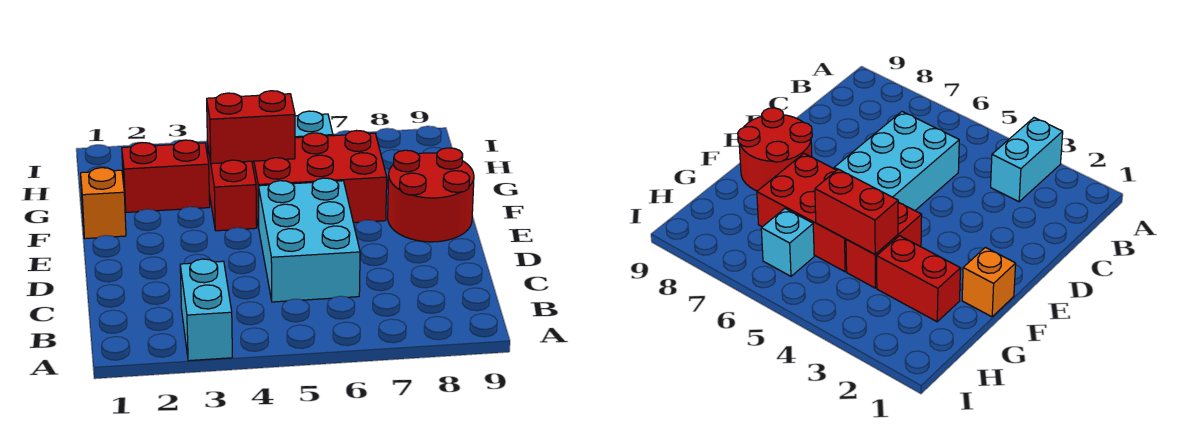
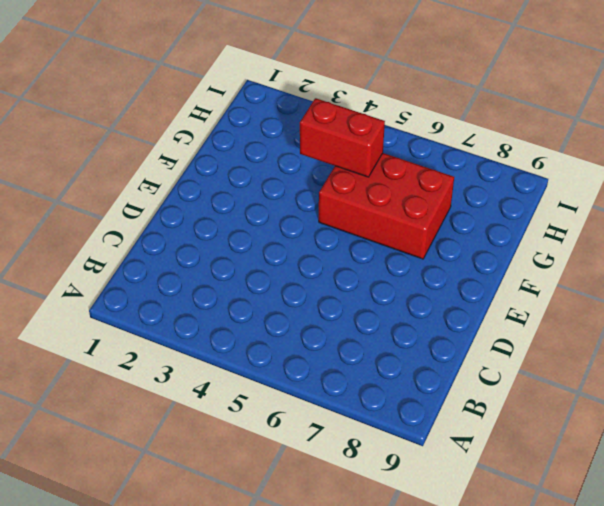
none -> cyan 1x2 brick [180,259,232,361]
none -> cyan 2x3 brick [258,178,360,302]

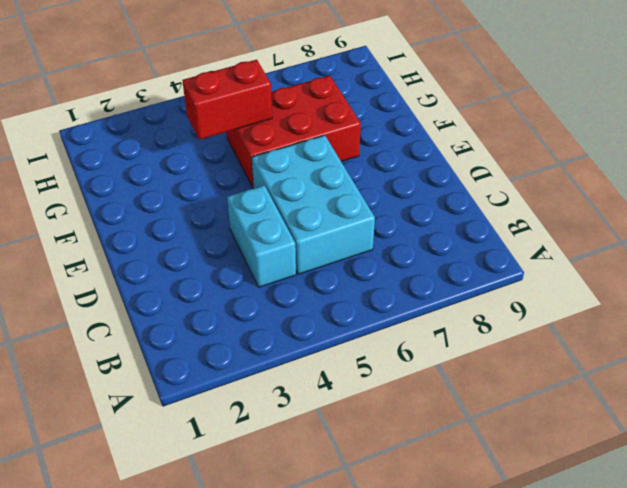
cyan 1x2 brick [227,185,296,287] -> cyan 1x2 brick moved to [180,259,232,361]
none -> red 2x2 round brick [388,148,474,242]
none -> orange 1x1 brick [81,168,126,239]

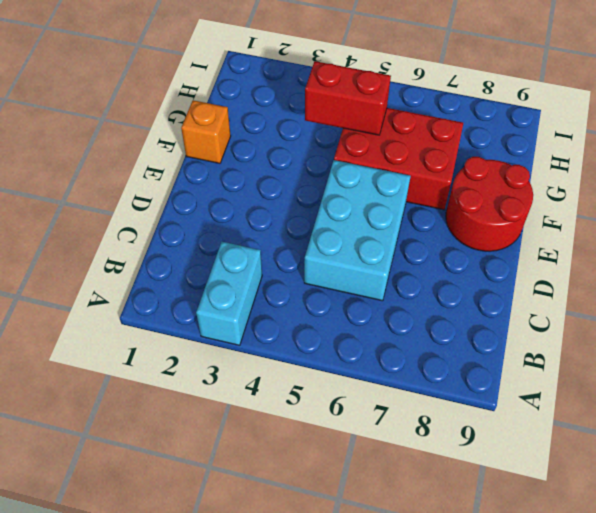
none -> red 1x2 brick [207,143,257,231]
none -> red 1x2 brick [122,140,210,212]

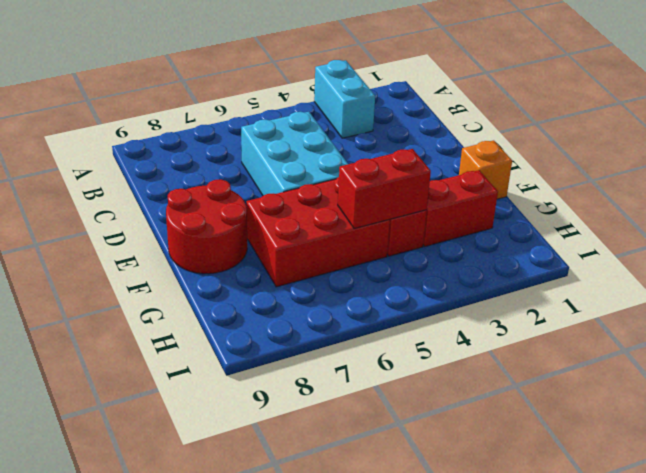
none -> cyan 1x1 brick [295,111,333,138]

